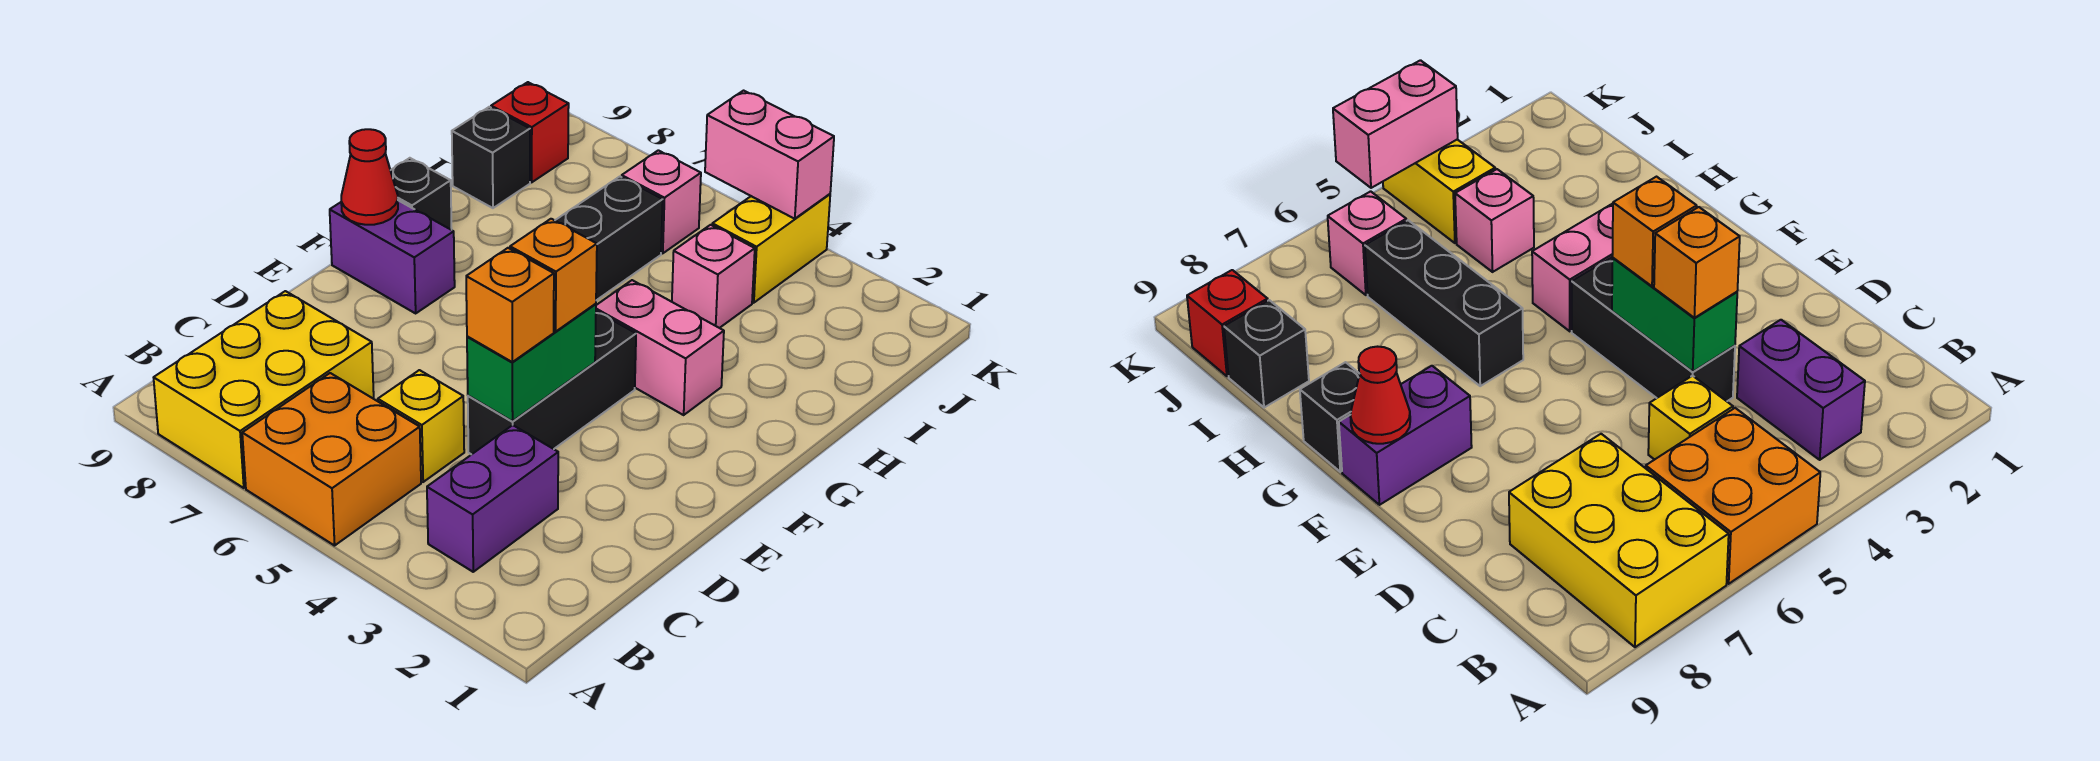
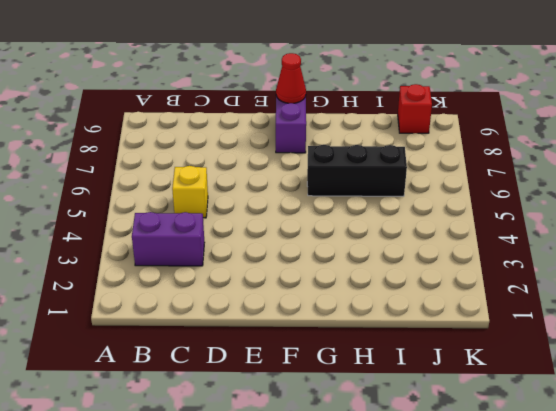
none -> orange 2x2 brick [242,373,421,546]
none -> yellow 2x3 brick [154,291,374,488]
none -> black 1x3 brick [468,311,636,455]

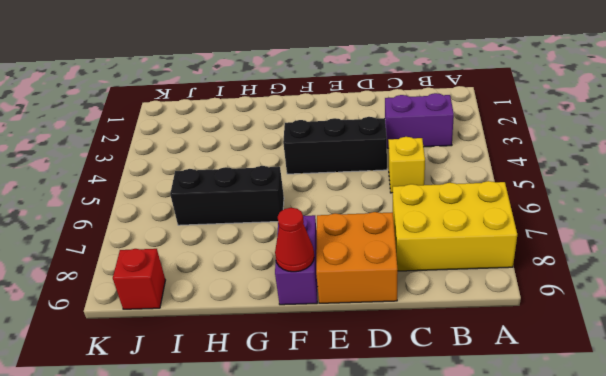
orange 2x2 brick [316,212,398,303] -> orange 2x2 brick moved to [242,373,421,546]
none -> pink 1x2 brick [596,280,724,415]
none -> black 1x1 brick [390,158,452,230]
none -> pink 1x1 brick [672,225,755,328]

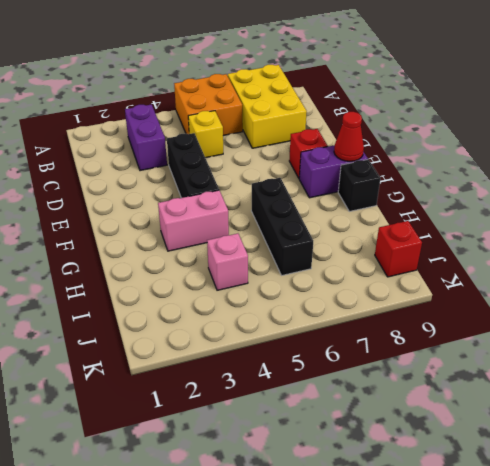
red 1x1 brick [289,129,328,178] -> none
none -> black 1x1 brick [452,107,530,208]
none -> yellow 1x2 brick [712,194,830,303]
none -> pink 1x1 brick [622,150,701,253]

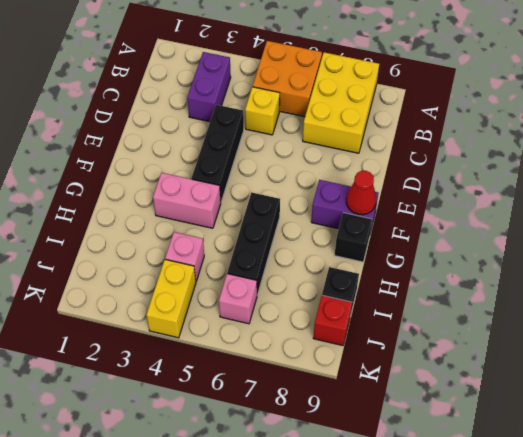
none -> green 1x2 brick [467,304,596,421]
none -> pink 1x2 brick [705,91,834,219]
none -> orange 1x1 brick [466,248,554,362]

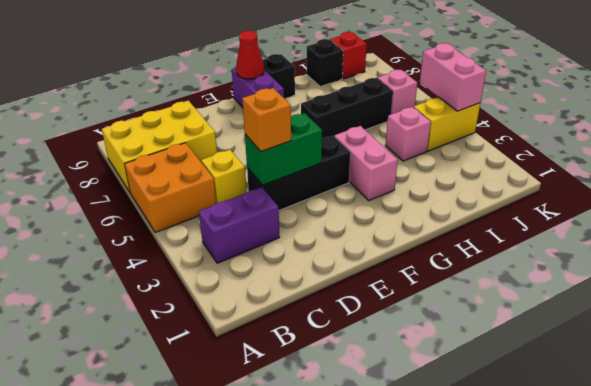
none -> orange 1x1 brick [510,219,597,332]

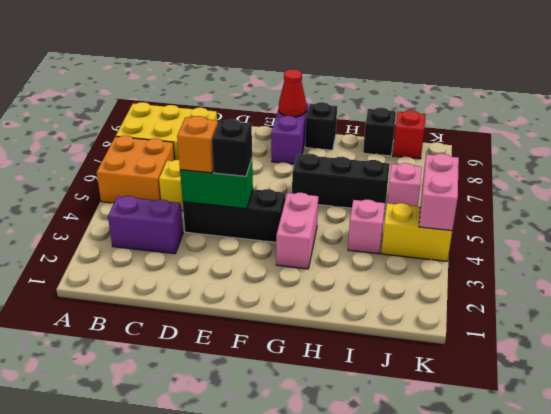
black 1x1 brick [212,119,252,176] -> orange 1x1 brick [510,219,597,332]

